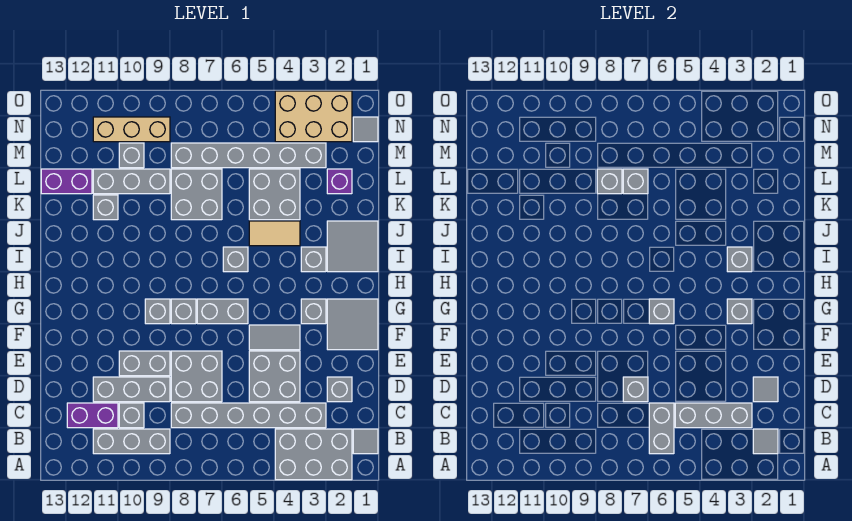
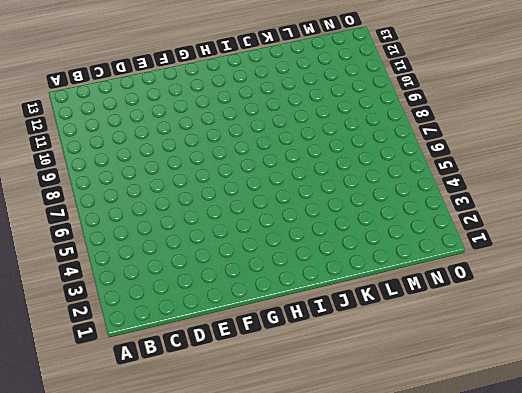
none -> grey 2x3 brick [275,429,352,480]
none -> grey 1x1 tile [353,429,378,454]
none -> grey 1x3 brick [93,429,170,454]
none -> grey 1x6 brick [171,403,326,428]

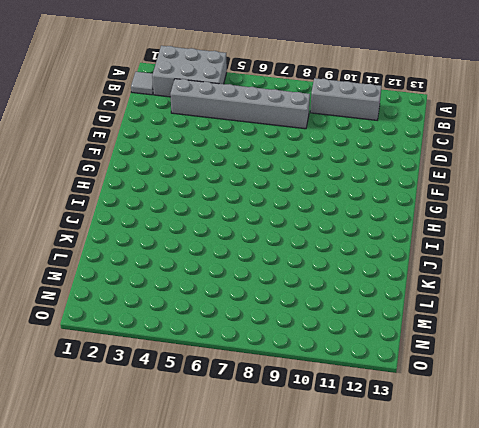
none -> grey 1x1 brick [119,403,144,428]
none -> purple 1x2 brick [67,403,118,428]
none -> grey 1x1 brick [327,377,352,402]
none -> grey 2x2 brick [249,351,300,402]

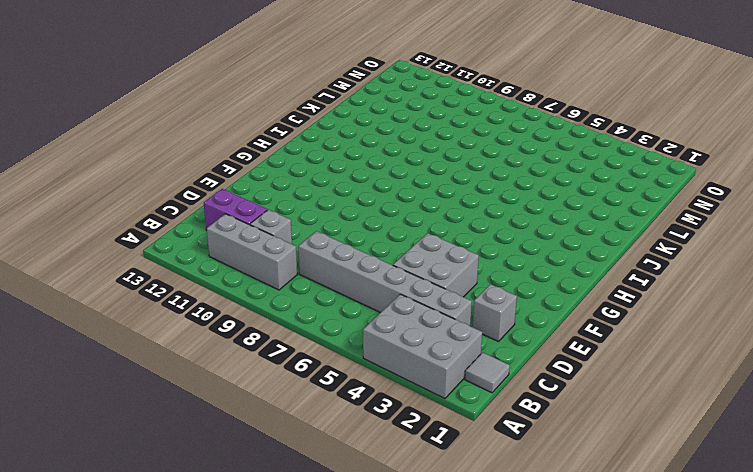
none -> grey 2x2 brick [171,351,222,402]
none -> grey 1x3 brick [93,377,170,402]
none -> grey 1x2 brick [119,351,170,376]
none -> grey 2x2 tile [327,299,378,350]

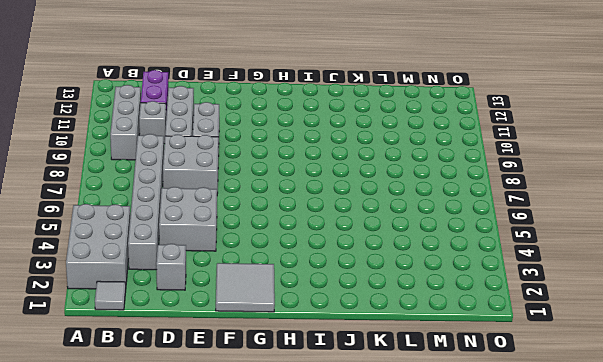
none -> grey 1x2 tile [249,325,300,350]
none -> grey 1x1 brick [301,299,326,324]
none -> grey 1x2 brick [197,299,248,324]
none -> grey 1x1 brick [171,299,196,324]

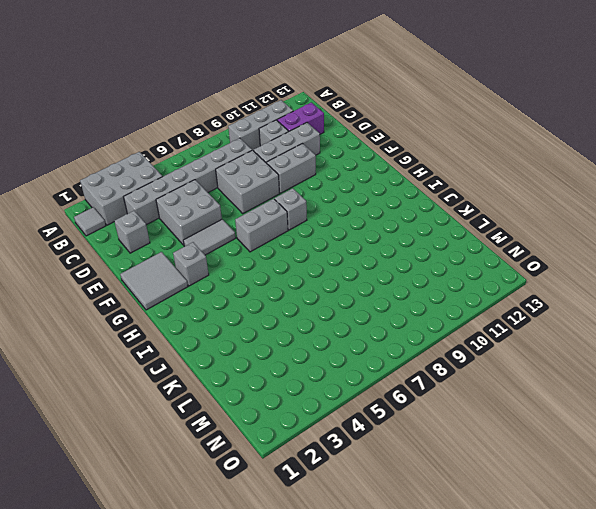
none -> grey 1x1 brick [145,299,170,324]
none -> grey 2x2 tile [327,221,378,272]
none -> grey 1x1 brick [301,247,326,272]
none -> grey 1x1 brick [223,247,248,272]

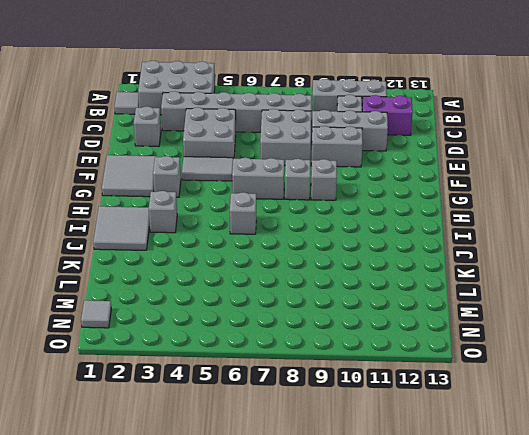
none -> tan 1x2 tile [249,221,300,246]
none -> grey 2x2 brick [249,169,300,220]
none -> grey 2x2 brick [171,169,222,220]
none -> grey 1x1 brick [93,195,118,220]

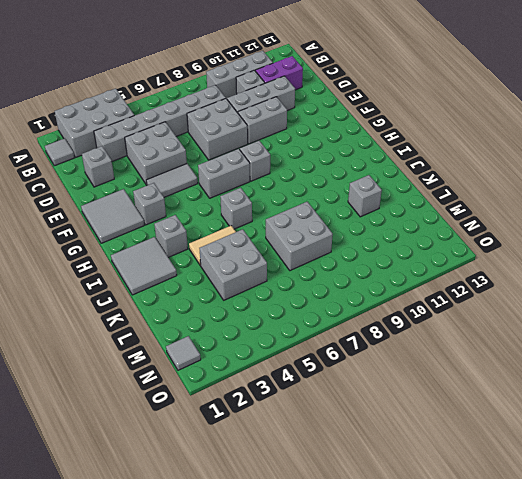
none -> grey 1x1 brick [145,299,170,324]
none -> purple 1x1 brick [327,169,352,194]
none -> grey 1x3 brick [93,169,170,194]
none -> purple 1x2 brick [41,169,92,194]

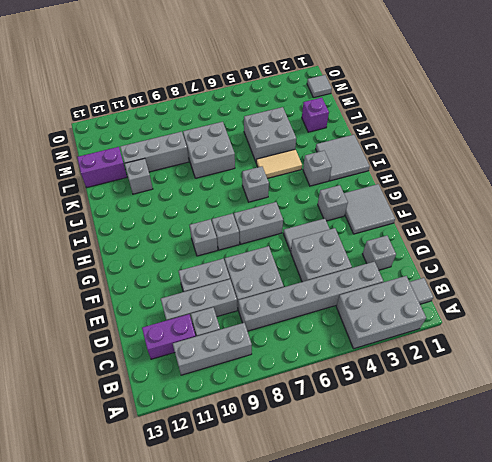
none -> grey 1x6 brick [171,143,326,168]
none -> grey 1x1 brick [119,143,144,168]
none -> tan 2x3 brick [275,91,352,142]
none -> tan 1x3 brick [93,117,170,142]

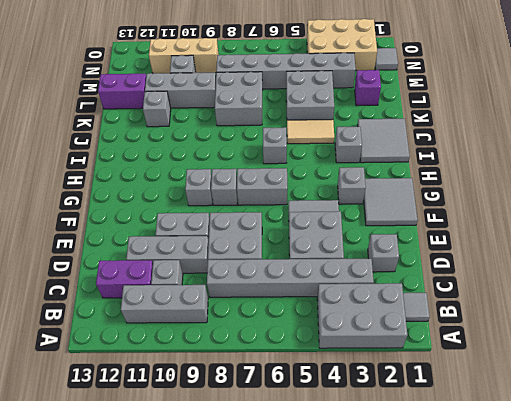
none -> grey 1x1 tile [753,429,778,454]
none -> grey 1x2 brick [649,403,674,454]
none -> grey 1x3 brick [675,403,752,428]
none -> grey 1x1 tile [753,377,778,402]

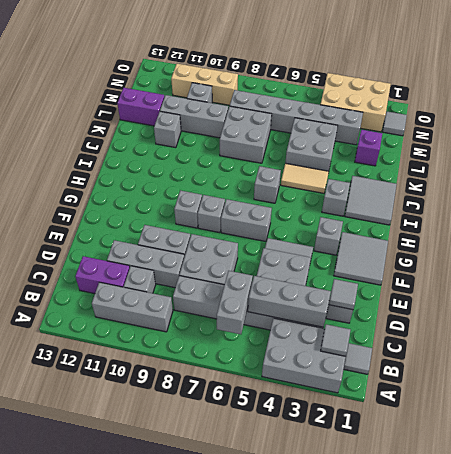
none -> grey 1x1 brick [623,377,648,402]
none -> grey 1x1 brick [727,299,752,324]
none -> grey 1x1 brick [649,299,674,324]
none -> grey 1x1 brick [727,247,752,272]

